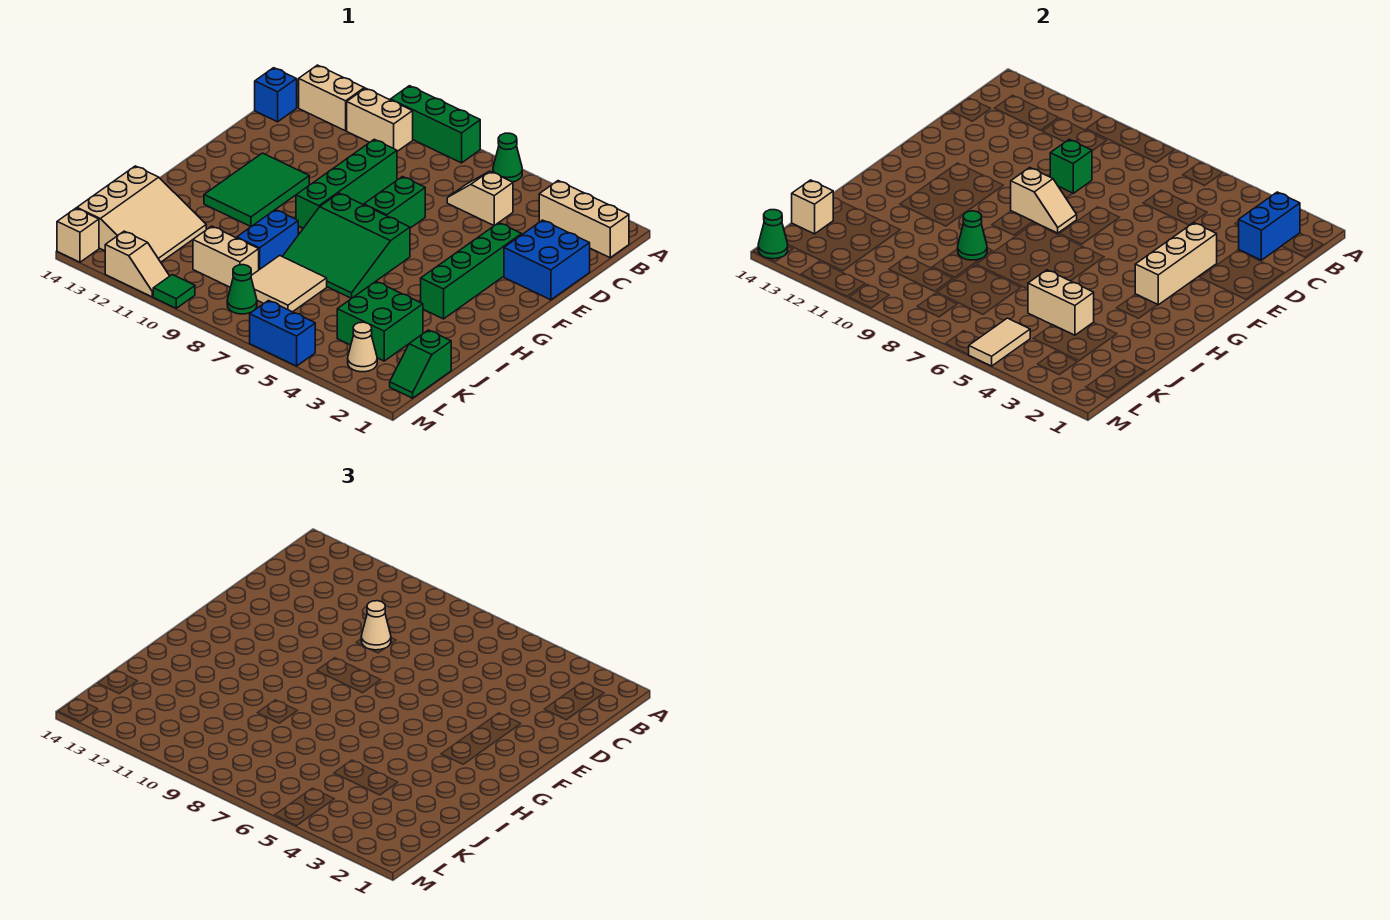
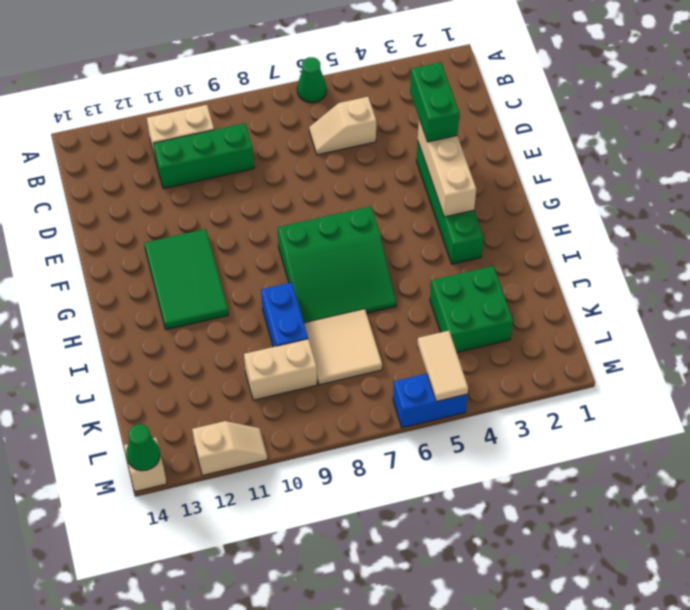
green 1x3 brick [153,123,254,189] -> green 1x3 brick moved to [391,86,480,163]
green 1x2 brick [410,62,459,142] -> green 1x2 brick moved to [364,177,425,228]
none -> tan 1x3 brick [539,181,629,258]
none -> tan 1x2 brick [299,65,364,131]
none -> blue 1x1 brick [255,68,297,122]
none -> blue 2x2 brick [504,220,590,300]

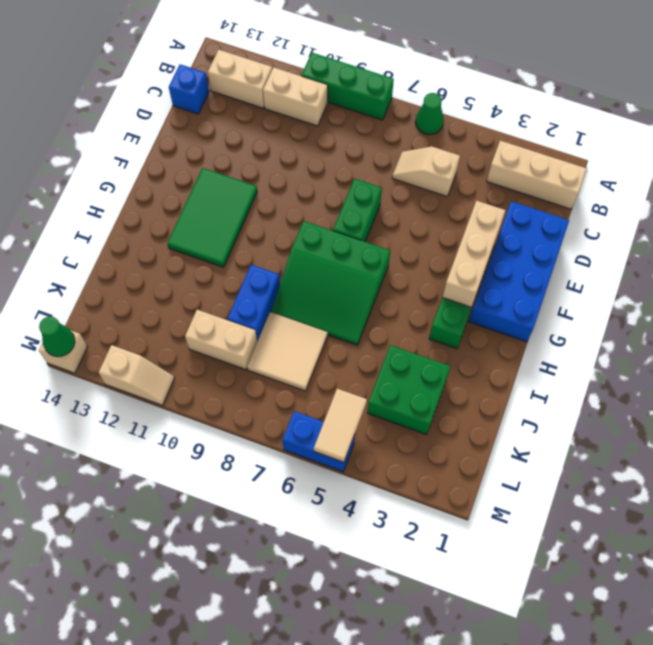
blue 2x4 brick [469,201,569,342] -> blue 2x2 brick [504,220,590,300]
none -> green 1x4 brick [296,139,397,228]
none -> tan 3x3 slope [77,166,206,262]
none -> green 1x2 slope [390,330,451,398]
none -> tan 1x1 cone [348,322,377,372]

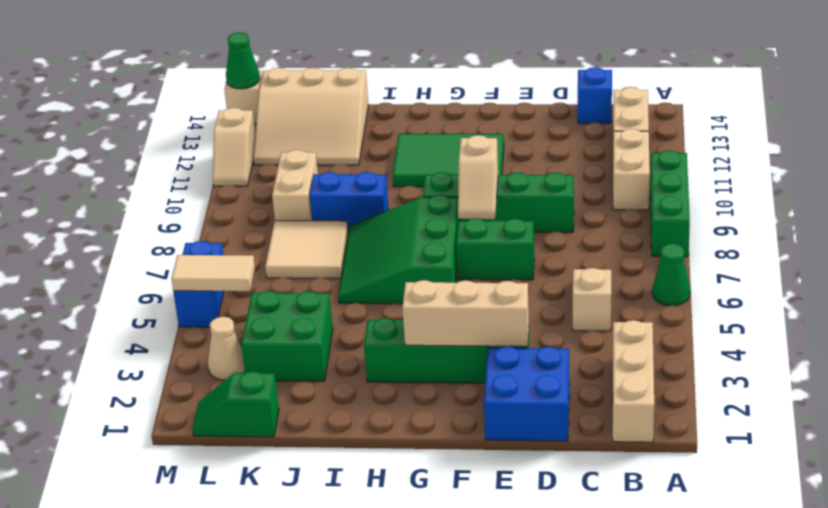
none -> green 1x1 cone [227,265,257,314]
none -> green 1x1 tile [153,275,195,308]
none -> blue 1x2 brick [1238,192,1300,260]
none -> green 1x1 brick [1050,139,1092,193]

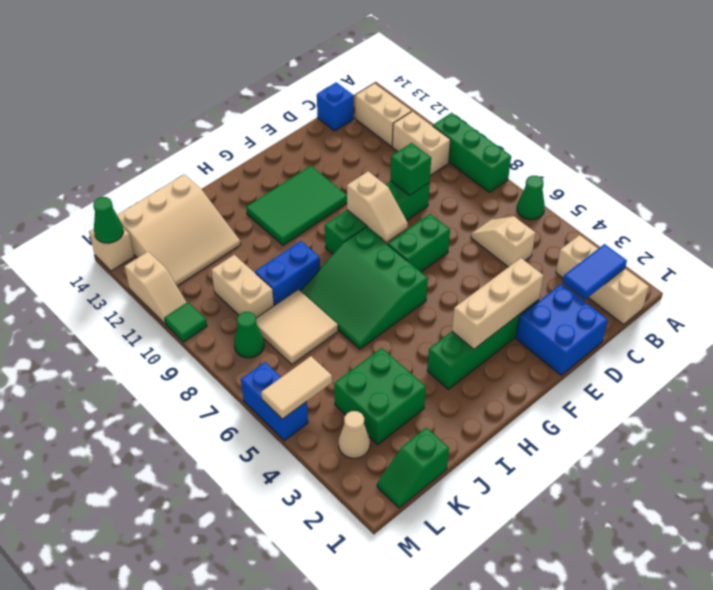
blue 1x2 tile [563,244,627,300] -> blue 1x2 brick [1238,192,1300,260]
none -> green 1x1 cone [958,211,987,260]
none -> tan 1x2 brick [1028,270,1094,335]
none -> tan 1x1 brick [792,180,833,234]
none -> tan 1x1 cone [361,601,391,650]

